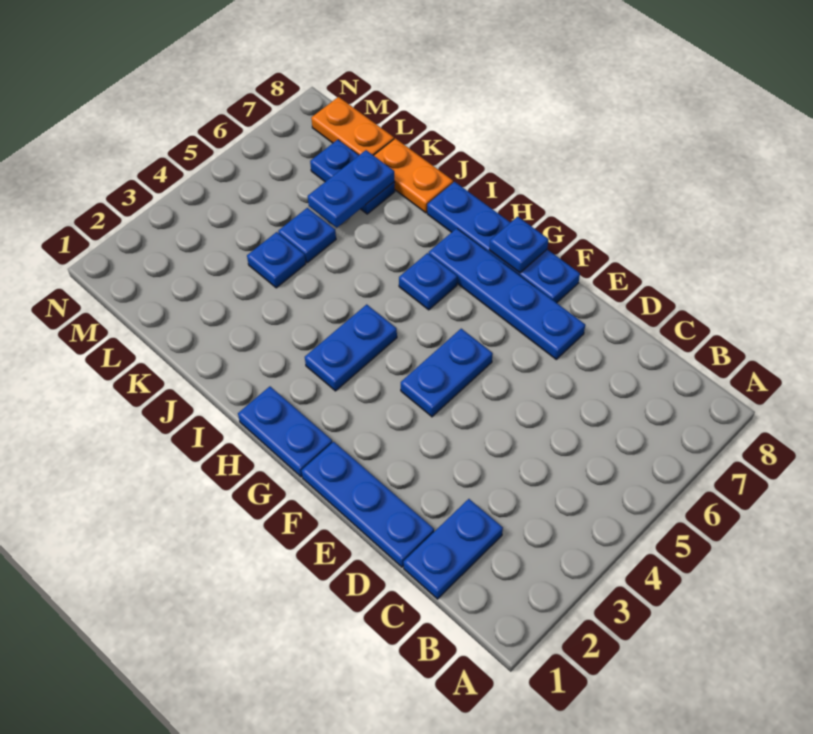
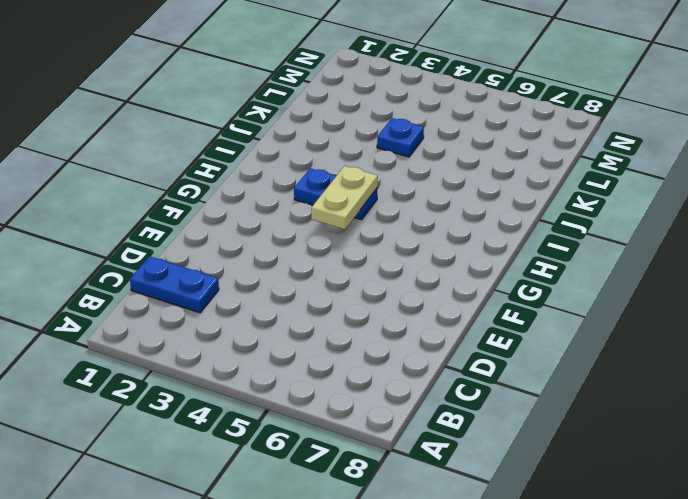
tan 1x2 plate [311,166,378,229] -> none
none -> blue 1x3 plate [302,442,434,567]
none -> blue 1x4 plate [429,228,585,359]
none -> blue 1x2 plate [401,329,493,417]

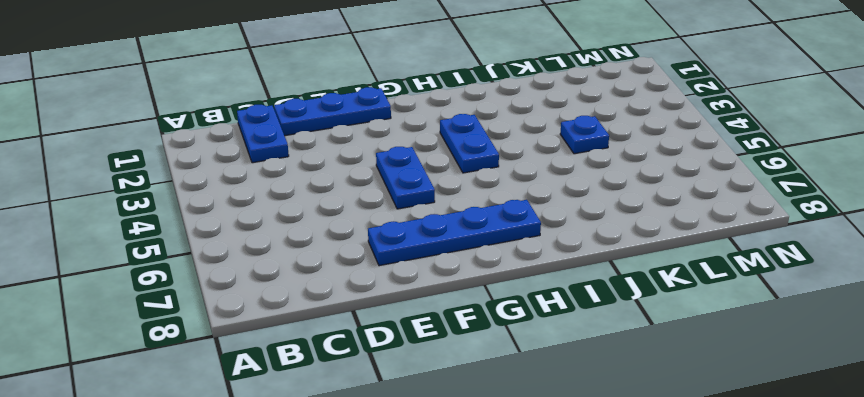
none -> blue 1x4 plate [427,182,580,303]
none -> blue 1x2 plate [238,387,332,477]
none -> blue 1x1 plate [399,253,457,310]

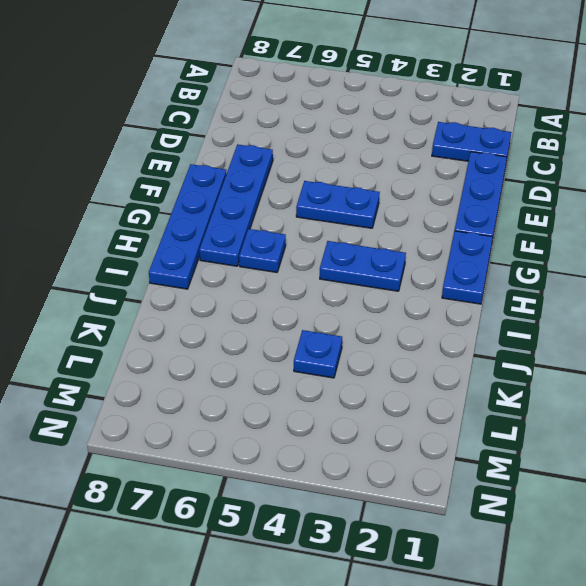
none -> orange 1x2 plate [374,138,453,213]
none -> blue 1x1 plate [278,208,336,262]
none -> blue 1x2 plate [310,140,395,214]

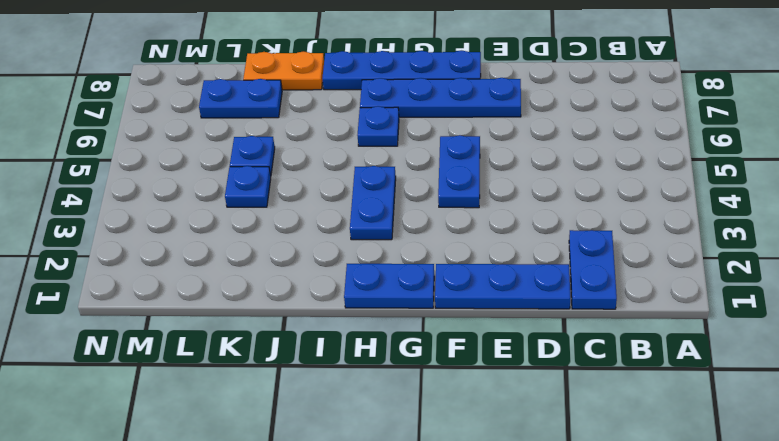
none -> orange 1x2 plate [311,97,394,155]
none -> blue 1x1 plate [490,217,549,273]
none -> blue 1x2 plate [308,150,394,228]

